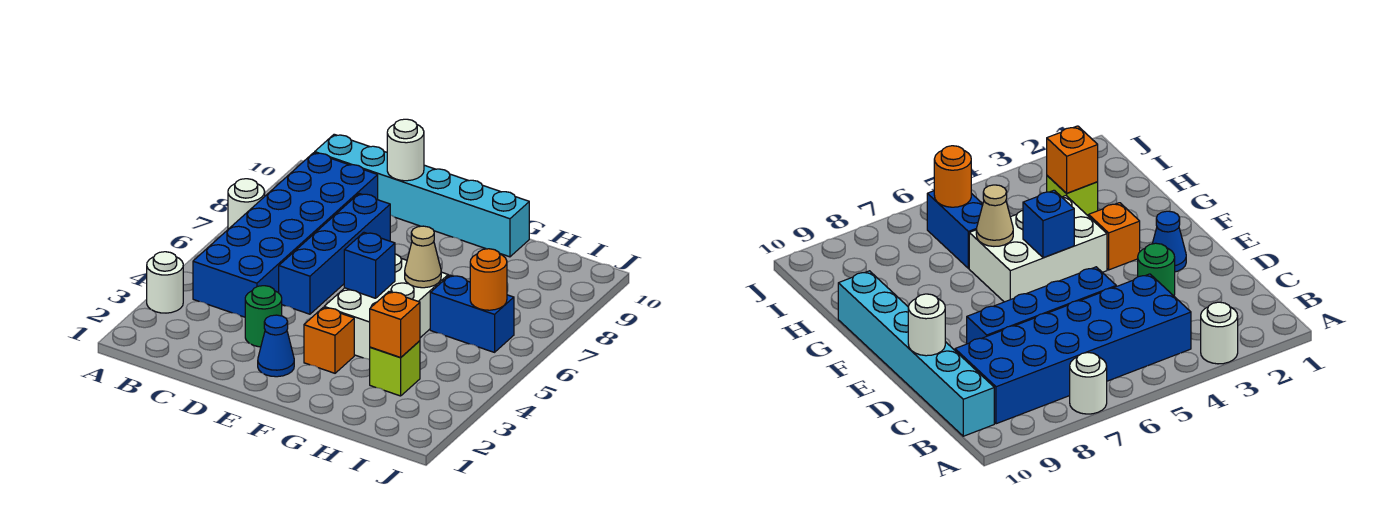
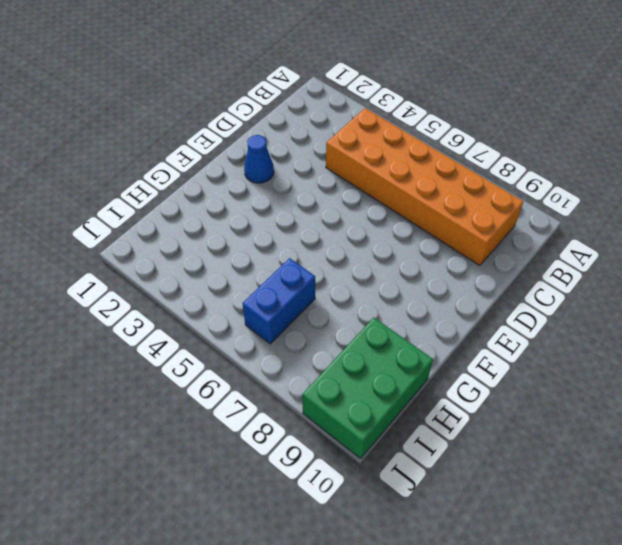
orange 2x6 brick [326,108,523,266] -> blue 2x6 brick [193,153,378,317]
green 2x3 brick [302,318,433,459] -> none
none -> white 1x1 round brick [147,252,183,313]
none -> white 1x1 round brick [228,179,265,229]
none -> cyan 1x6 brick [315,134,529,257]

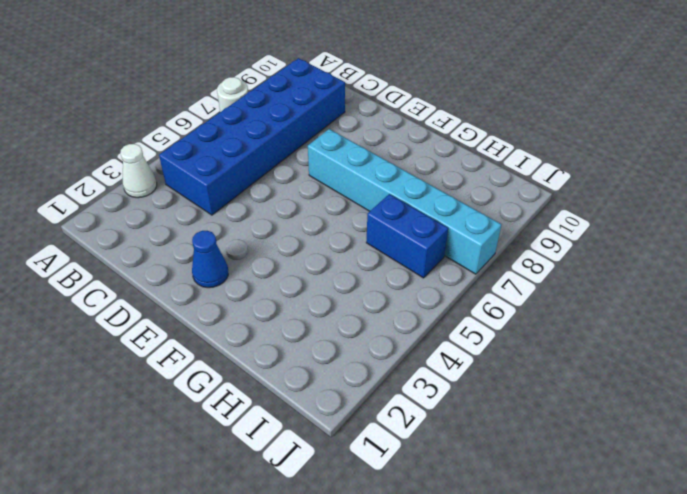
white 1x1 cone [120,144,157,198] -> white 1x1 round brick [147,252,183,313]
cyan 1x6 brick [308,129,501,274] -> cyan 1x6 brick moved to [315,134,529,257]
none -> green 1x1 round brick [245,286,282,347]
none -> blue 1x4 brick [279,194,390,314]
none -> orange 1x1 brick [304,307,354,373]

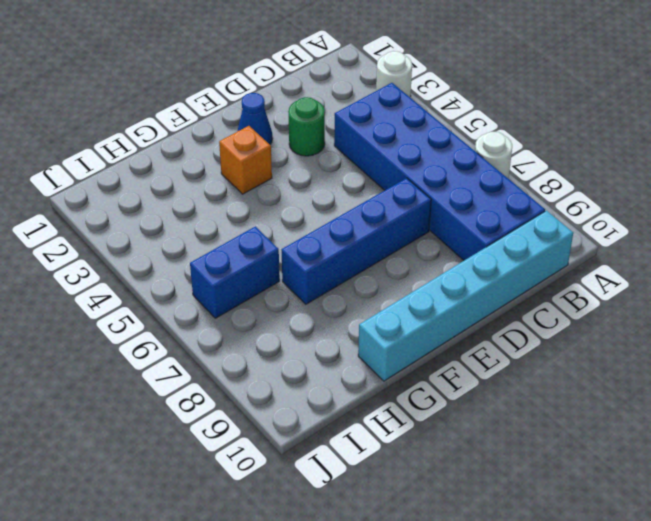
blue 1x4 brick [281,178,431,304] -> blue 1x4 brick turned to [279,194,390,314]
none -> white 2x3 brick [324,254,448,360]
none -> lime 1x1 brick [370,341,420,396]
none -> white 1x1 round brick [387,119,424,181]

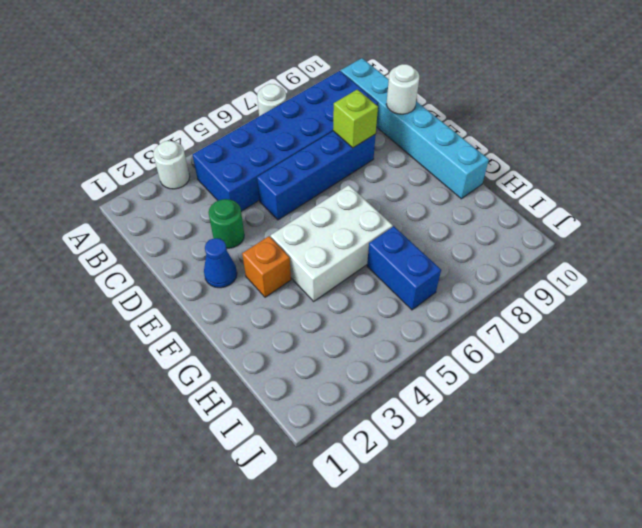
lime 1x1 brick [333,89,378,148] -> lime 1x1 brick moved to [370,341,420,396]
none -> blue 1x1 brick [344,233,395,298]
none -> tan 1x1 cone [405,226,441,288]
none -> orange 1x1 brick [370,292,420,358]

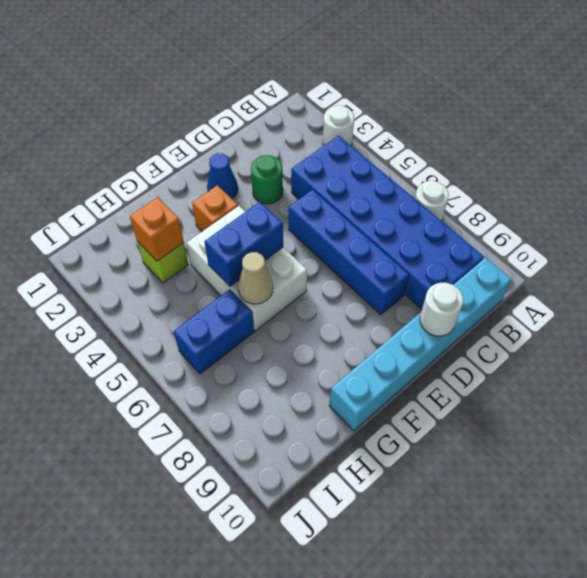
blue 1x2 brick [204,202,283,286] -> blue 1x1 brick [344,233,395,298]
none -> orange 1x1 round brick [470,249,507,310]

